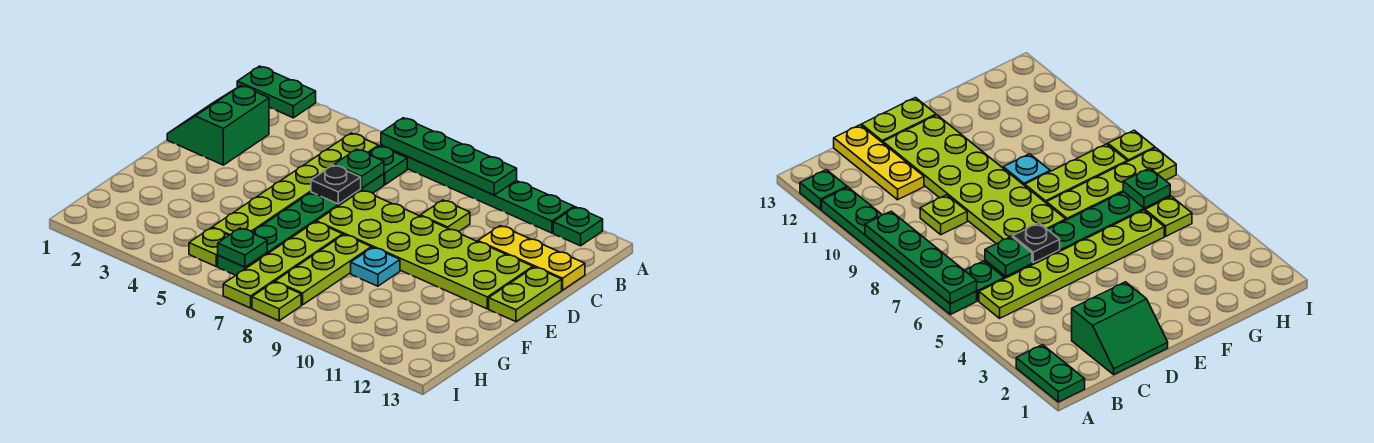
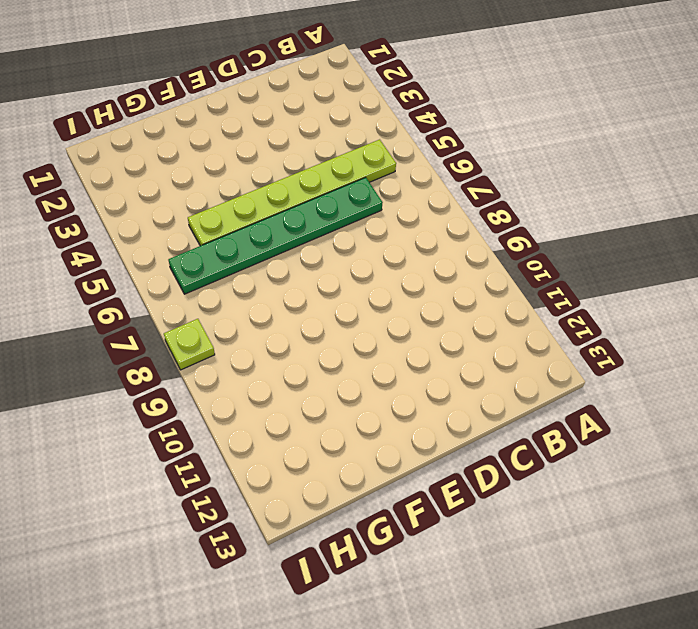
none -> green 1x2 plate [237,66,316,118]
none -> green 1x6 plate [381,145,574,233]
none -> green 1x1 plate [553,207,603,246]

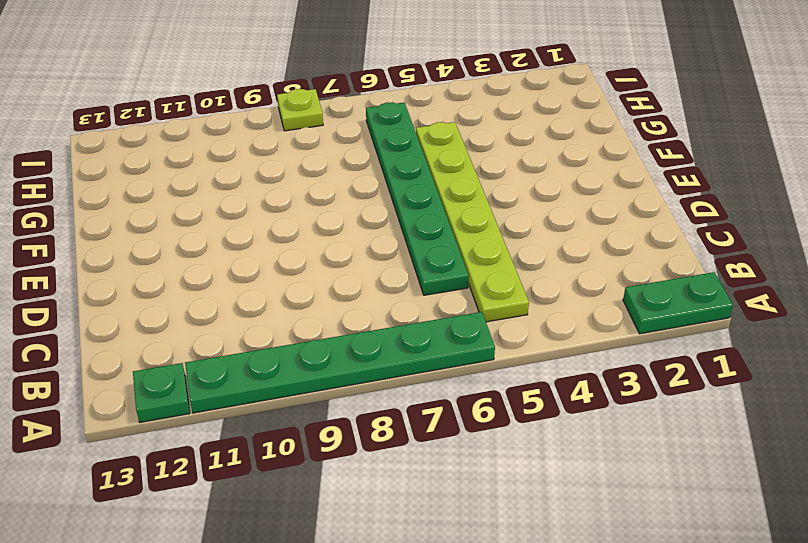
none -> green 1x1 plate [369,146,407,185]
none -> green 2x2 slope [167,86,269,165]
none -> lime 1x1 plate [421,200,470,231]

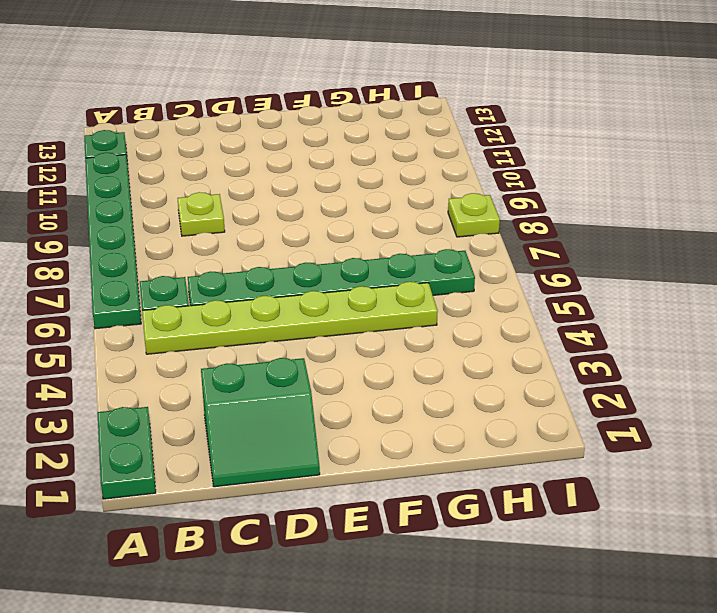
none -> yellow 1x3 plate [478,226,585,290]
none -> lime 2x6 plate [316,190,533,309]
none -> lime 1x2 plate [489,267,562,322]

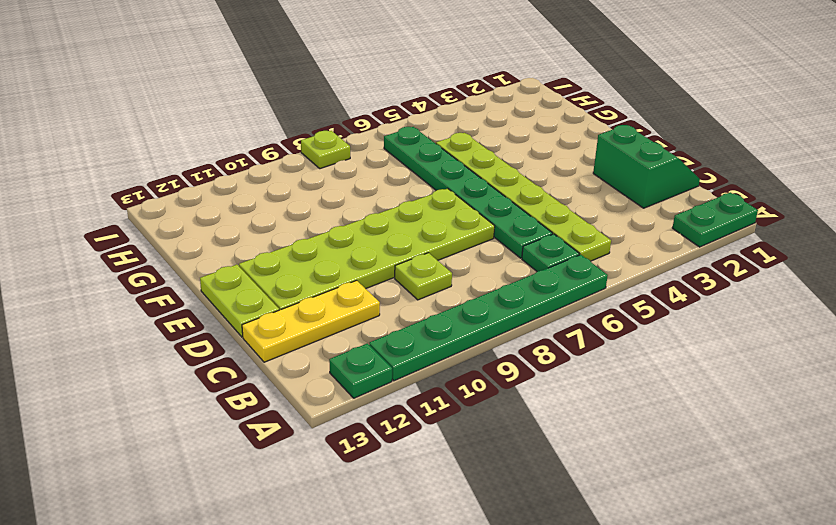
none -> lime 1x4 plate [223,222,343,308]
none -> lime 1x3 plate [275,235,371,305]
none -> cyan 1x1 plate [351,247,400,286]

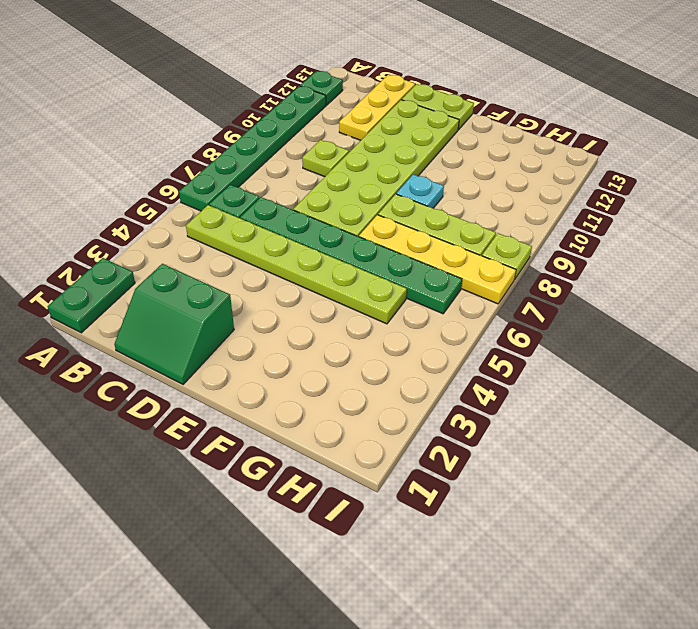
yellow 1x4 plate [359,215,516,304] -> lime 1x4 plate [223,222,343,308]
none -> lime 1x1 plate [189,228,229,266]
none -> green 1x4 plate [381,118,517,195]
none -> green 1x1 plate [334,149,384,188]

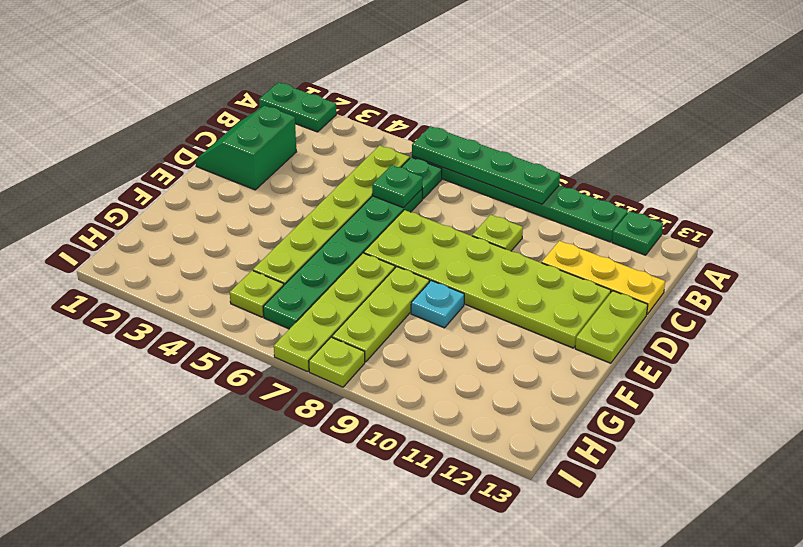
none -> black 1x1 plate [311,165,361,204]
none -> green 1x1 plate [218,228,267,267]

